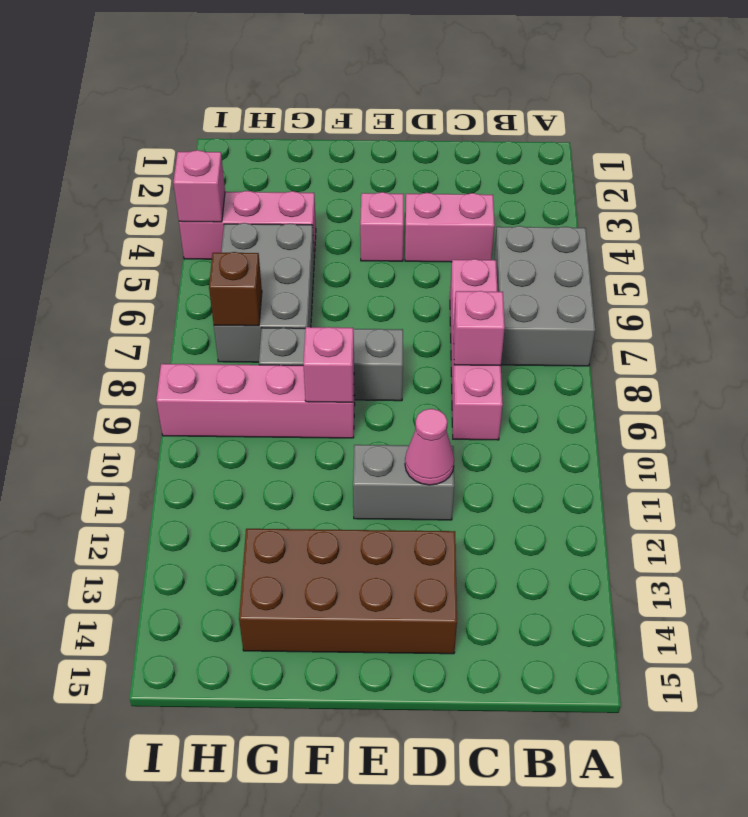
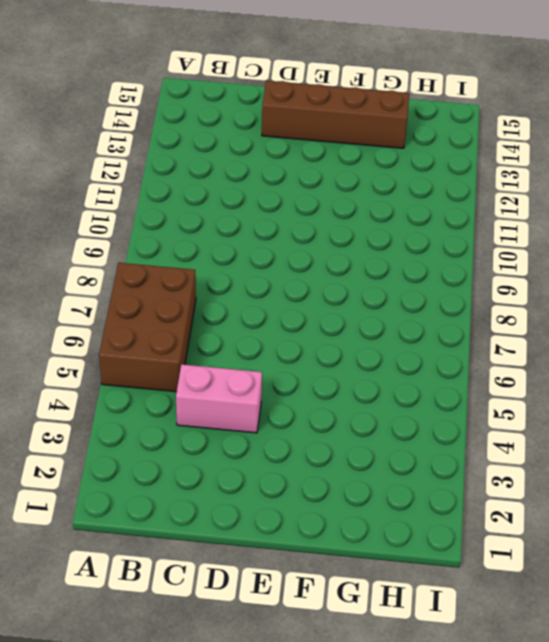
brown 2x3 brick [99,263,196,392] -> grey 2x3 brick [494,226,595,366]
brown 1x4 brick [262,81,409,148] -> brown 2x4 brick [239,529,457,654]
none -> pink 1x4 brick [450,259,503,440]
none -> grey 1x2 brick [353,445,454,520]
none -> pink 1x1 brick [360,192,404,261]

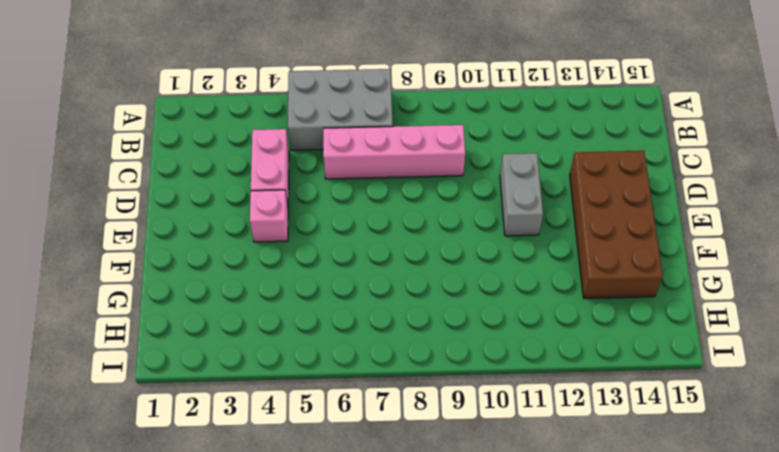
none -> grey 1x3 brick [259,328,403,401]
none -> pink 1x4 brick [156,364,355,438]
none -> pink 1x3 brick [179,191,316,259]

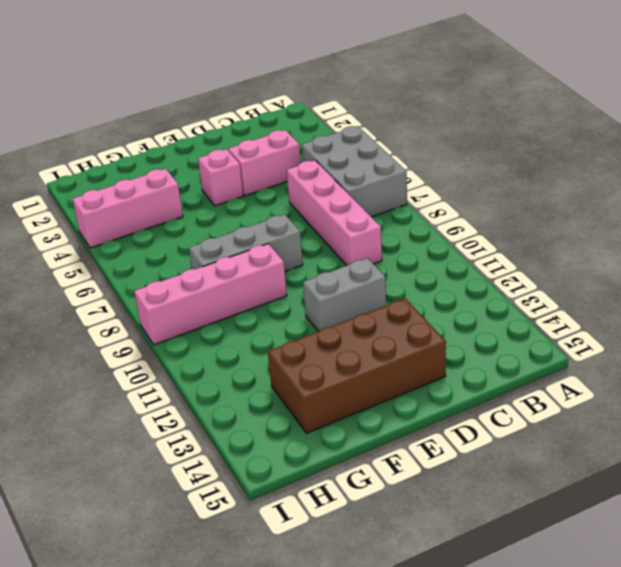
none -> grey 2x3 brick [214,223,314,362]
none -> pink 1x1 brick [454,291,505,366]
none -> pink 1x1 cone [405,409,454,485]

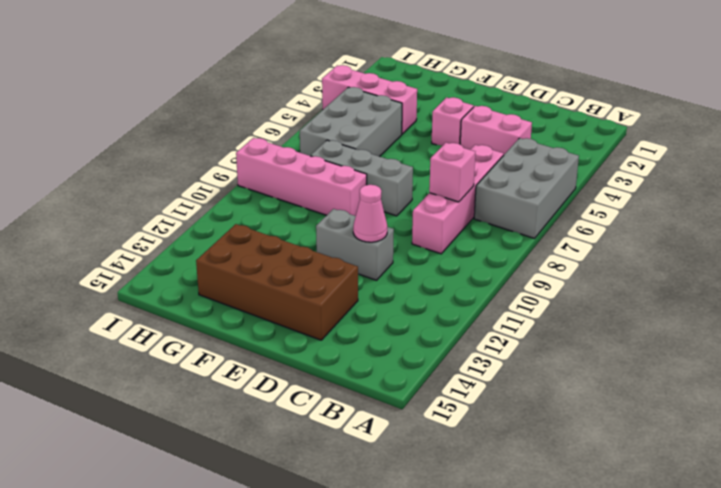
none -> pink 1x1 brick [303,327,354,402]
none -> brown 1x1 brick [209,252,262,326]
none -> pink 1x1 brick [173,150,225,222]

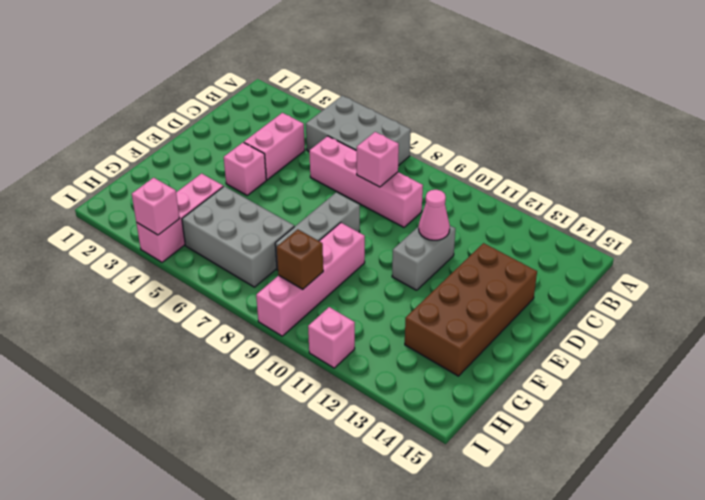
brown 1x1 brick [277,229,323,289] -> brown 1x1 brick moved to [209,252,262,326]
pink 1x1 brick [308,307,355,368] -> pink 1x1 brick moved to [303,327,354,402]

